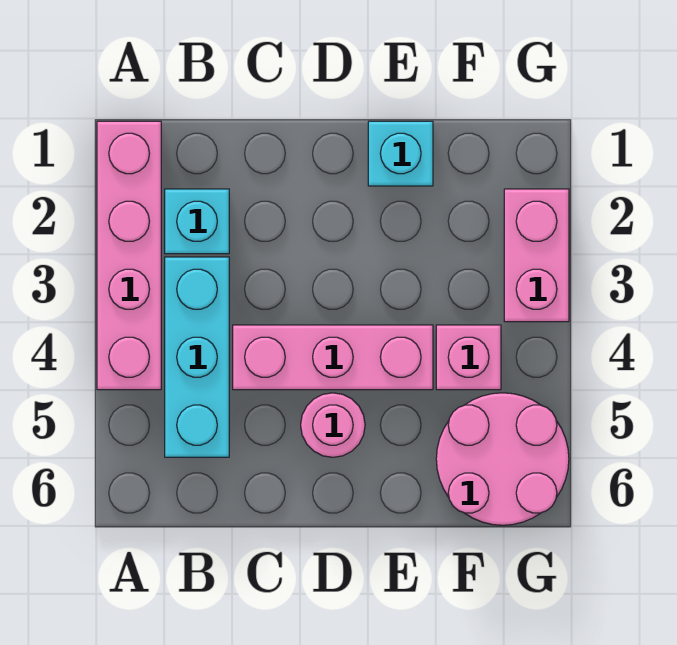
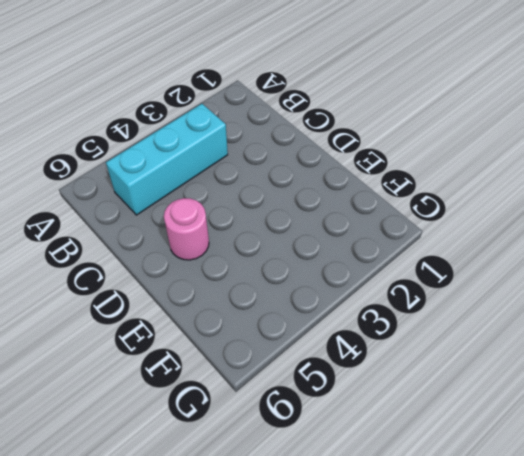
none -> pink 1x4 brick [97,121,161,390]
none -> cyan 1x1 brick [165,189,229,254]

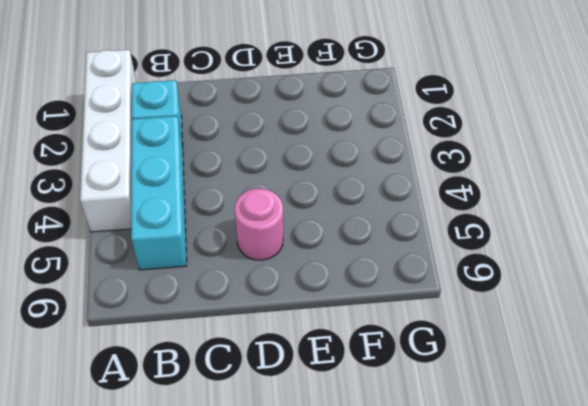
white 1x4 brick [80,50,137,232] -> pink 1x4 brick [97,121,161,390]
none -> pink 1x3 brick [233,325,433,390]
none -> cyan 1x1 brick [368,121,433,186]

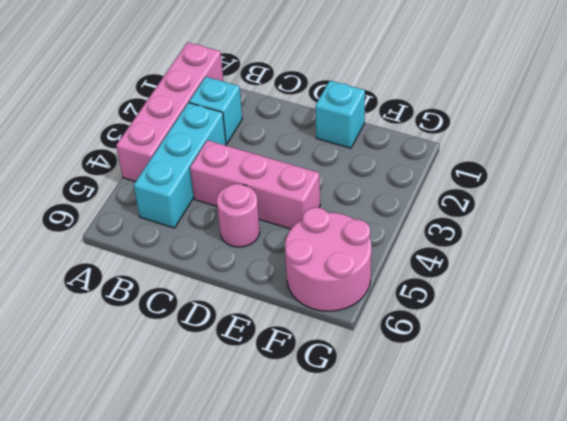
none -> pink 1x1 brick [436,325,501,390]
none -> pink 1x2 brick [504,189,569,322]

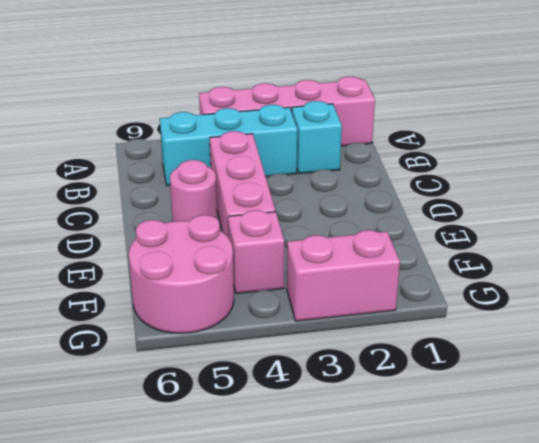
none -> cyan 1x1 brick [368,121,433,186]

